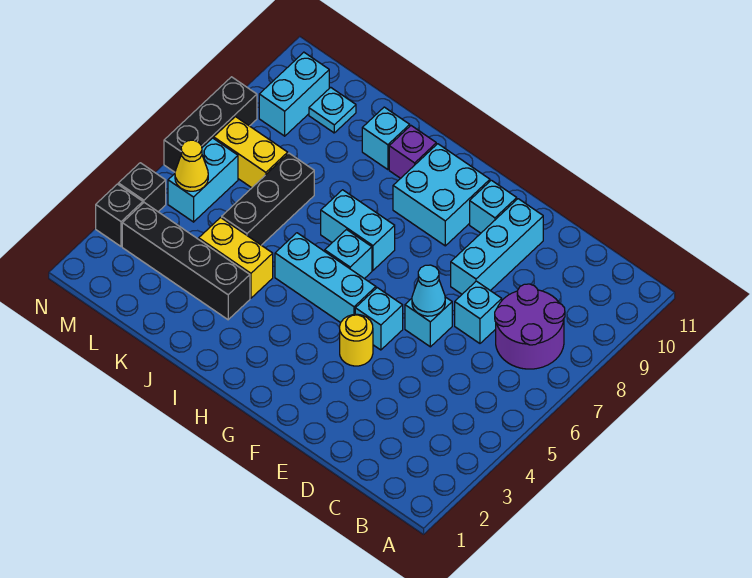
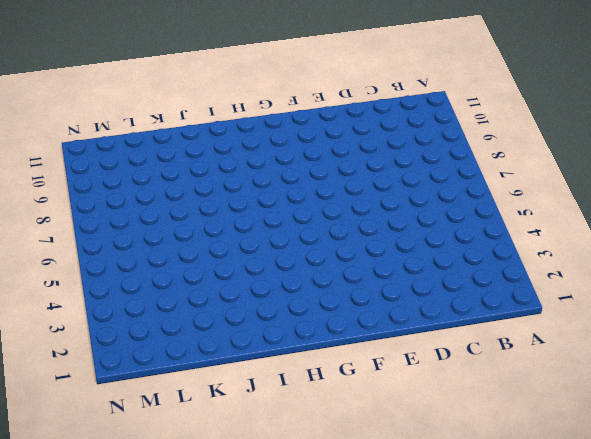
none -> purple 2x2 round brick [495,284,565,369]
none -> cyan 1x1 brick [455,281,502,343]
none -> cyan 1x1 brick [405,297,452,347]

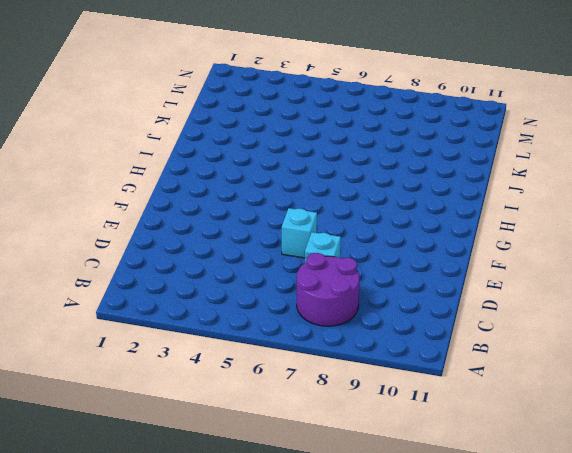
none -> cyan 1x3 brick [451,199,543,294]
none -> yellow 1x1 round brick [340,314,373,366]
none -> cyan 1x1 brick [355,288,403,350]

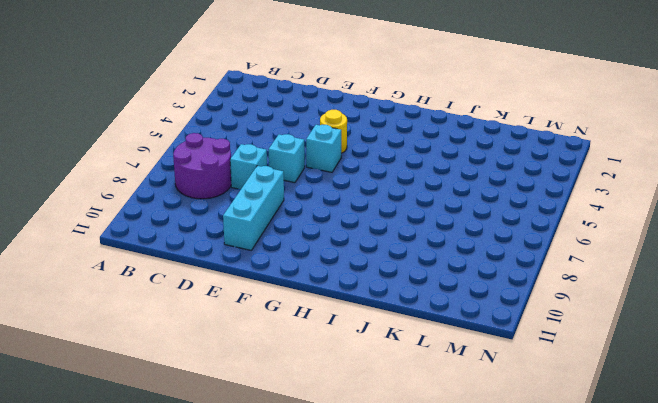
none -> cyan 1x1 brick [470,180,517,233]
none -> cyan 1x3 brick [275,233,376,323]
none -> cyan 2x2 brick [393,144,490,246]

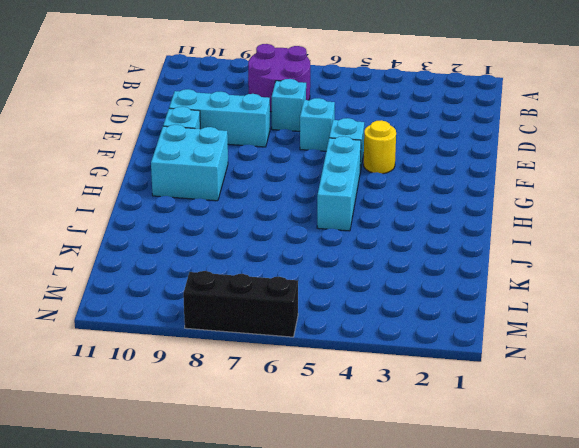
none -> cyan 1x1 brick [325,230,372,279]
none -> cyan 1x2 brick [321,190,395,270]
none -> purple 1x1 brick [389,126,436,178]

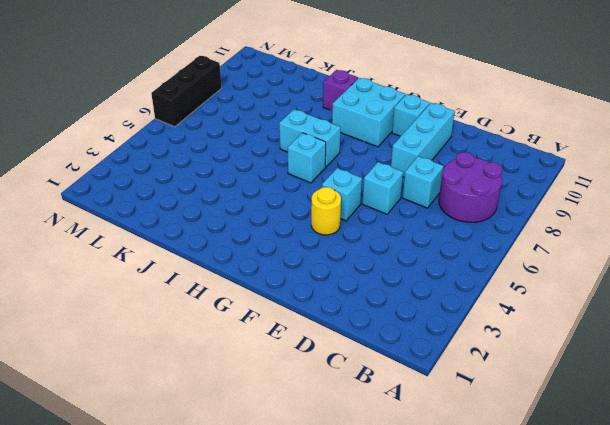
none -> cyan 1x3 brick [275,233,376,323]
none -> black 1x4 brick [122,203,250,320]
none -> yellow 1x2 brick [199,218,273,298]

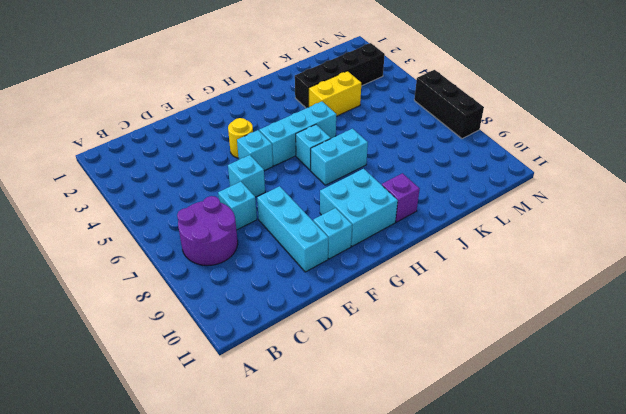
none -> cyan 1x1 brick [362,107,410,170]
none -> black 1x3 brick [222,153,314,245]
none -> yellow 1x2 brick [214,117,288,188]

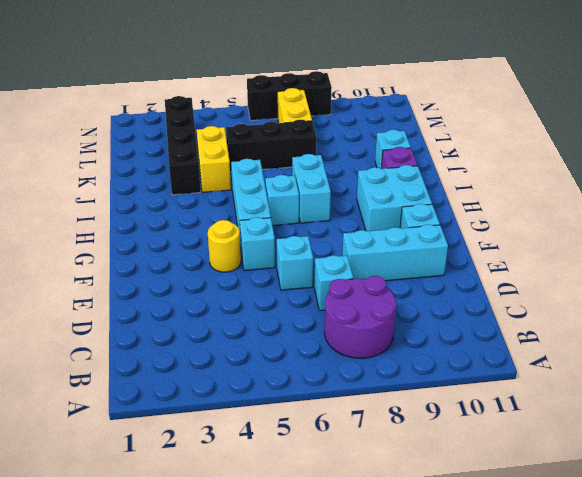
none -> cyan 1x1 plate [309,87,356,133]
none -> cyan 1x2 brick [168,138,238,222]
none -> cyan 1x2 brick [259,52,329,136]

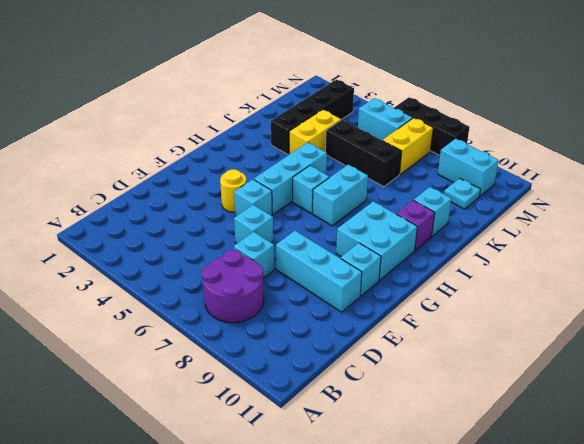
none -> black 1x1 brick [96,184,143,246]
none -> black 1x1 brick [118,163,166,212]
none -> cyan 1x1 cone [412,265,445,316]

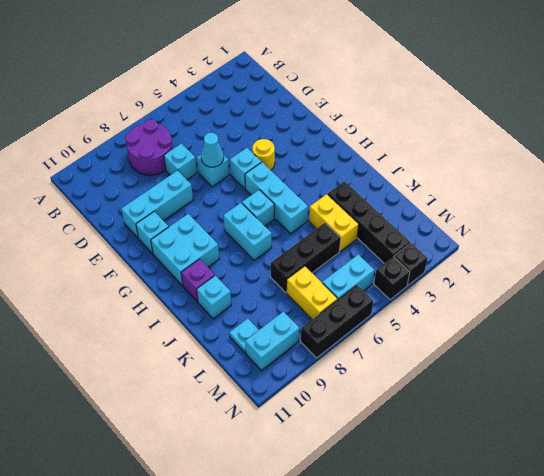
none -> yellow 1x1 cone [175,140,208,191]

